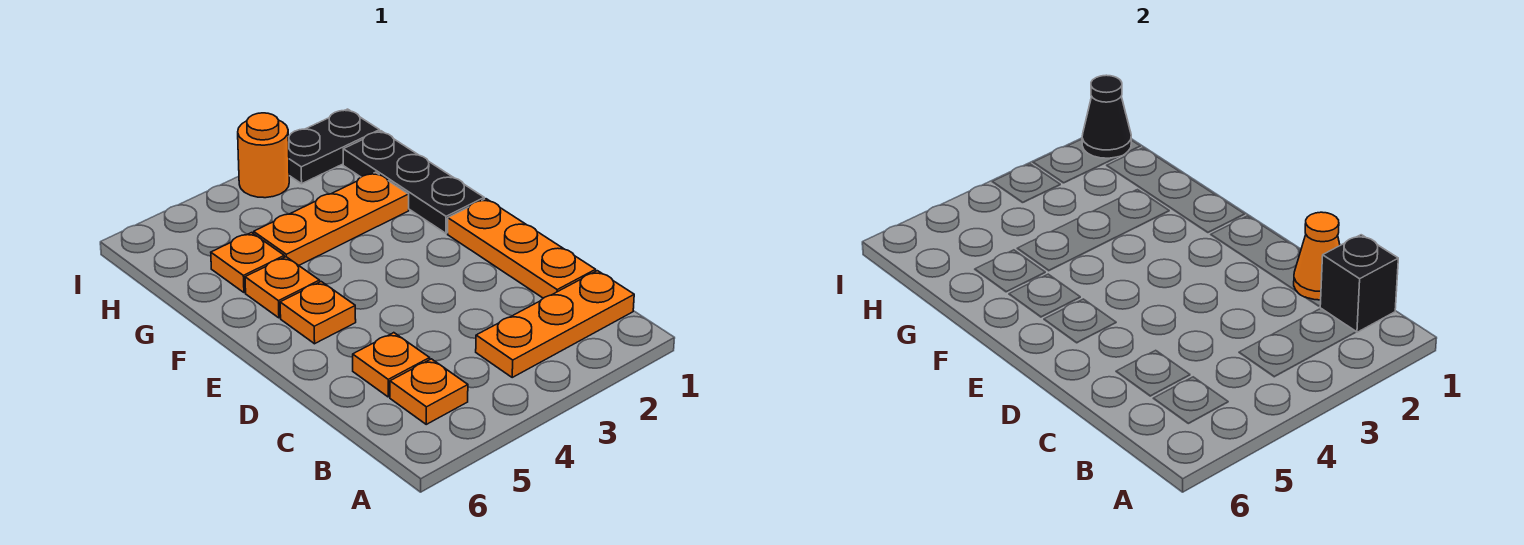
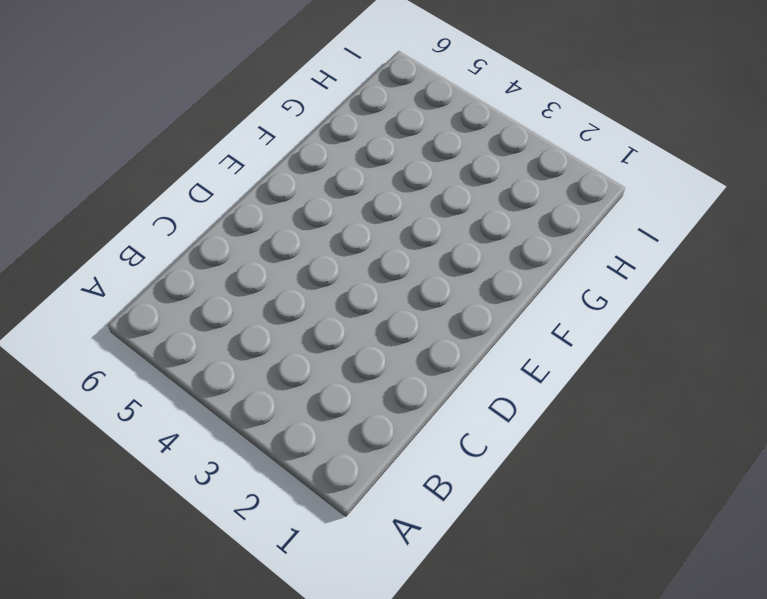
none -> orange 1x3 plate [476,271,634,377]
none -> orange 1x1 plate [390,359,468,424]
none -> orange 1x3 plate [448,199,596,298]

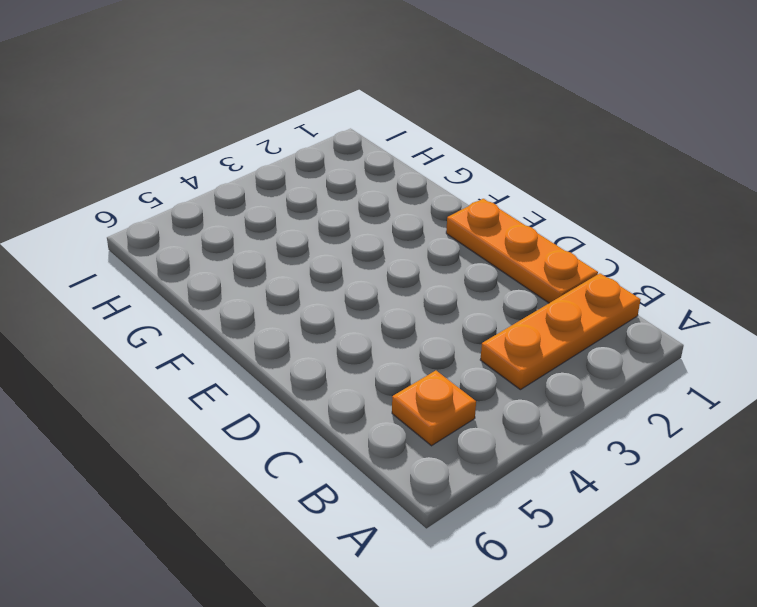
none -> orange 1x1 plate [353,333,430,397]
none -> orange 1x1 plate [280,282,356,344]
none -> black 1x3 plate [343,131,484,233]

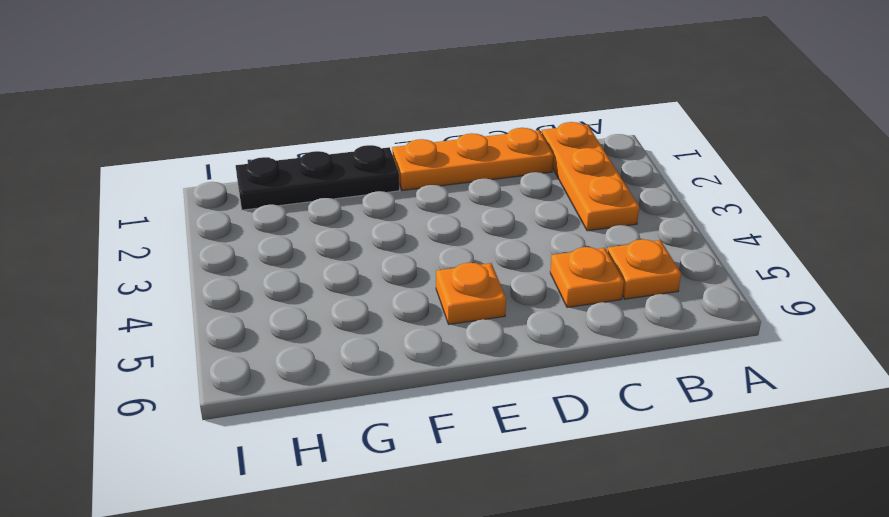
none -> orange 1x1 plate [245,257,320,318]
none -> orange 1x3 plate [254,172,409,265]
none -> orange 1x1 plate [211,233,284,293]

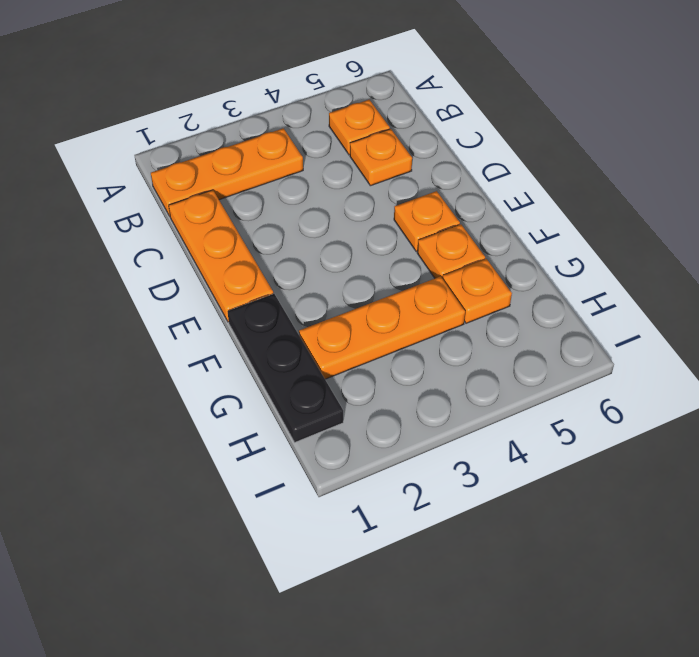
none -> black 1x2 plate [288,109,380,184]
none -> orange 1x1 round brick [238,113,289,198]
none -> black 1x1 brick [1320,235,1398,332]

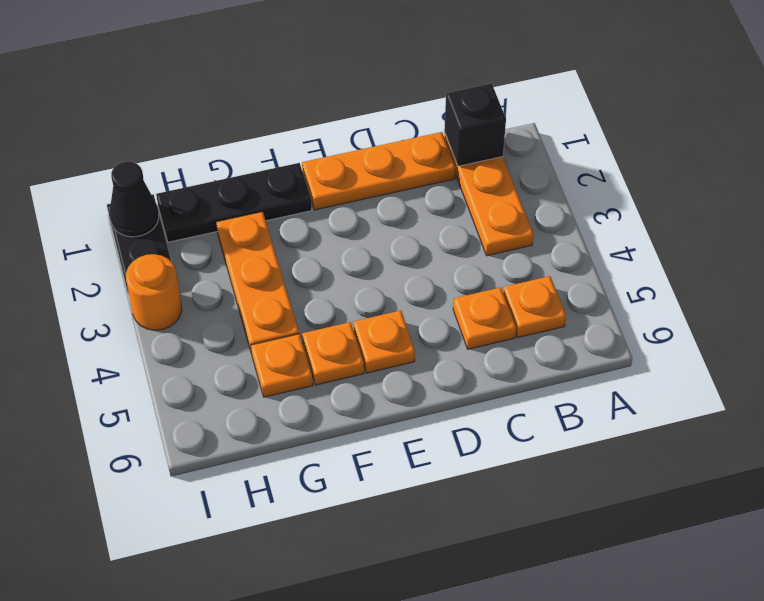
none -> orange 1x1 cone [1294,212,1340,300]

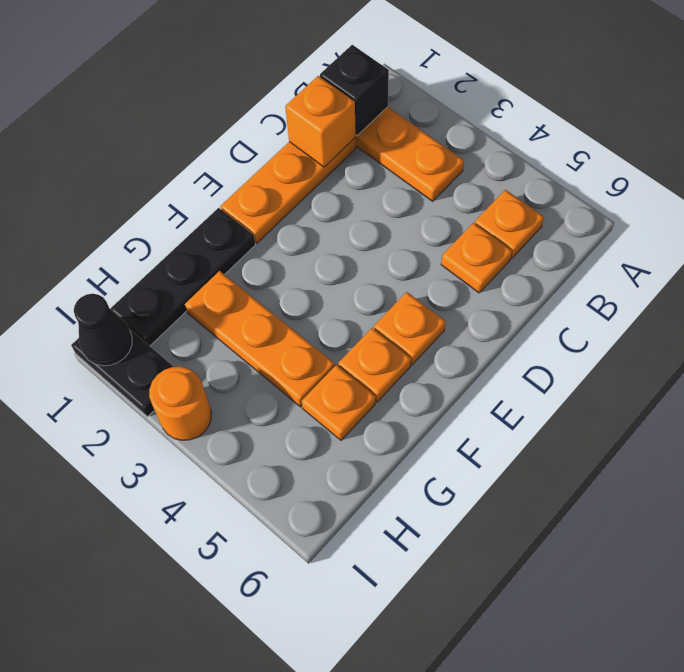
orange 1x1 brick [285,76,356,167] -> orange 1x1 cone [1294,212,1340,300]

